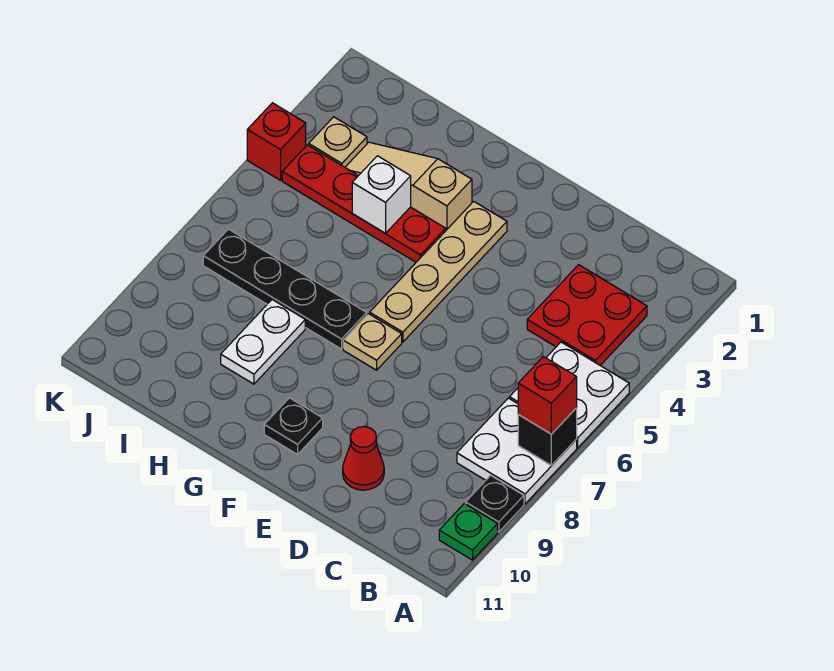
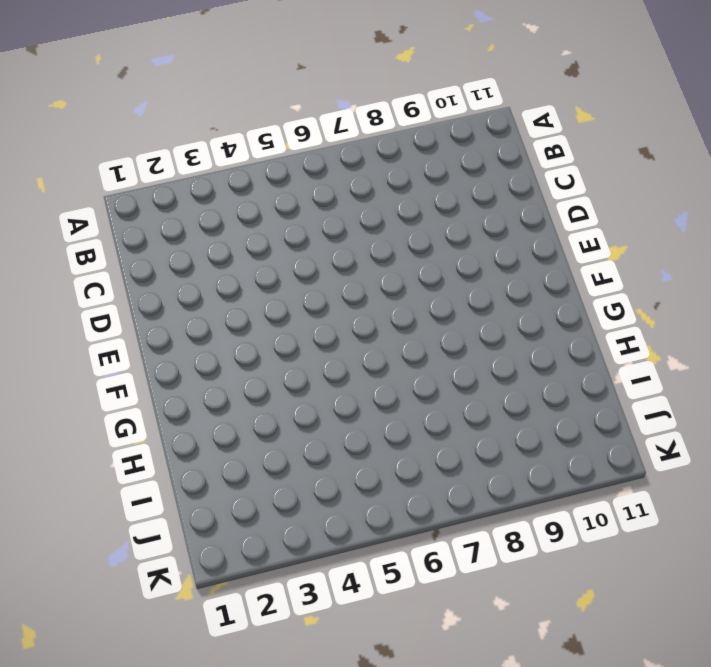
none -> white 2x2 plate [510,342,629,448]
none -> white 2x2 plate [457,398,577,504]
none -> black 1x1 plate [466,475,524,532]

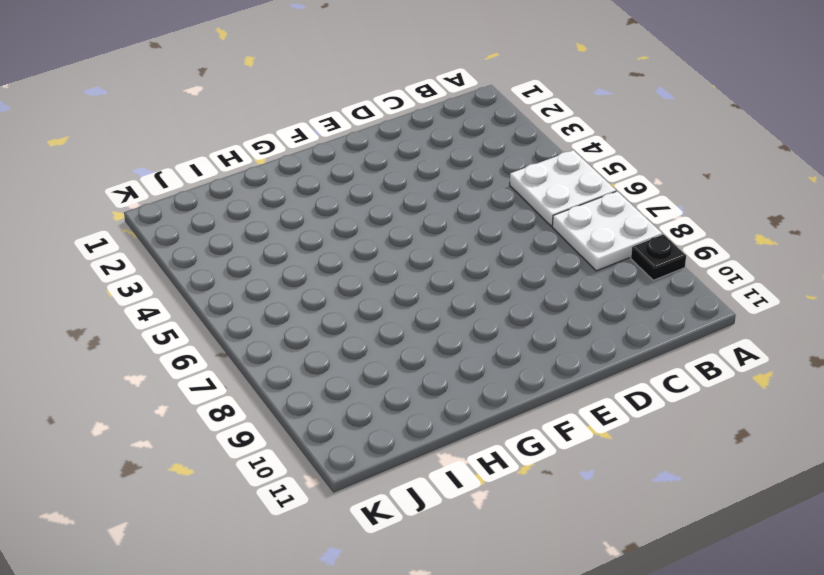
none -> green 1x1 plate [439,503,498,560]
none -> red 2x2 plate [527,265,647,365]
none -> red 1x1 cone [343,427,384,490]

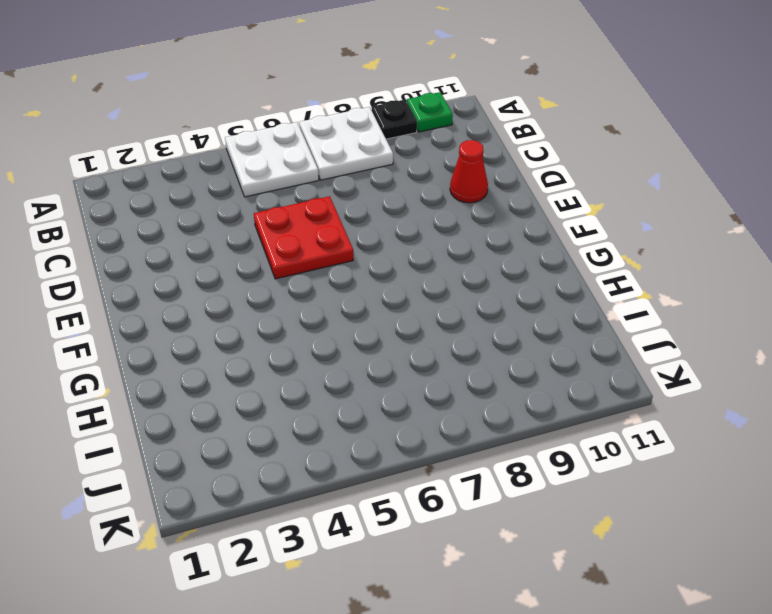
red 2x2 plate [254,196,353,279] -> red 2x2 plate moved to [527,265,647,365]
none -> tan 1x4 plate [370,201,507,342]
none -> tan 1x1 plate [343,314,402,370]
none -> black 1x1 plate [264,398,323,454]

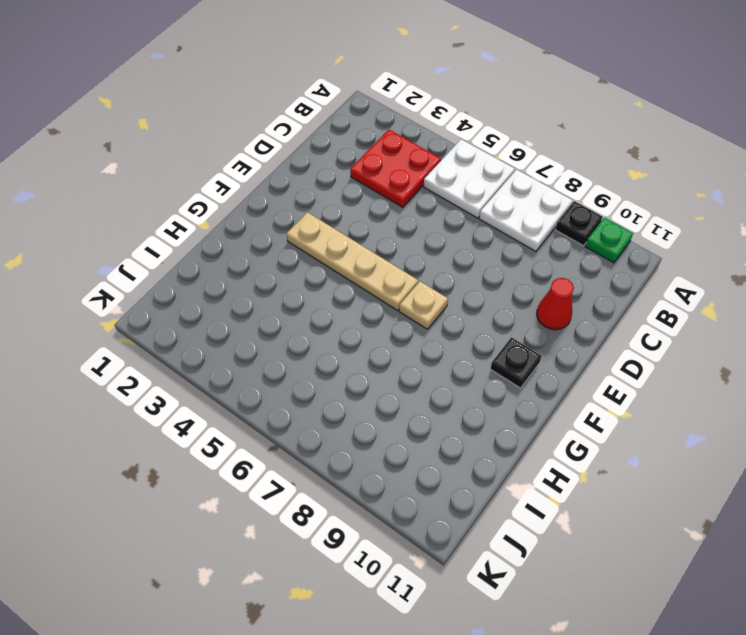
none -> tan 1x3 slope [345,142,472,230]
none -> red 1x4 plate [282,145,446,262]
none -> black 1x4 plate [203,229,367,349]

